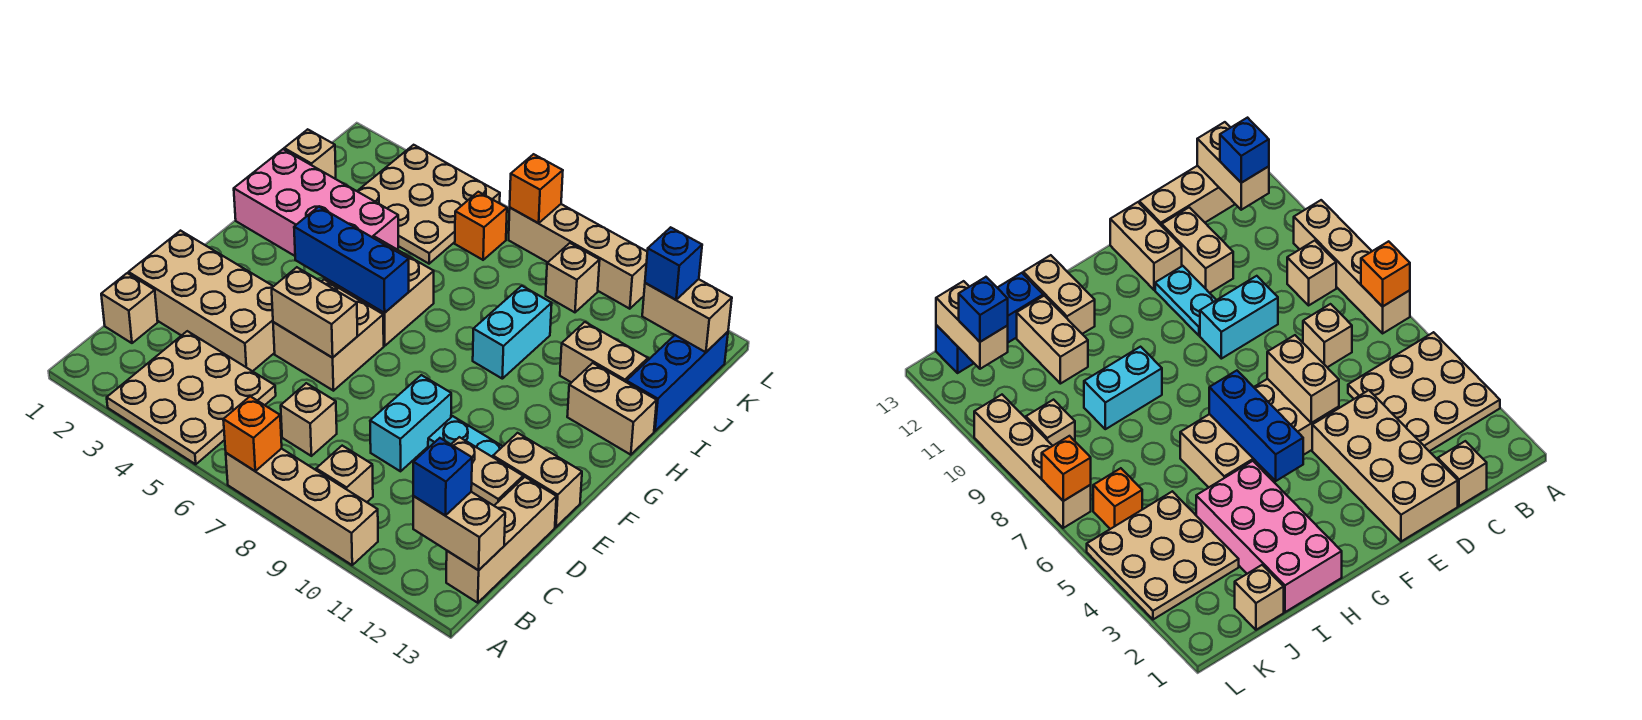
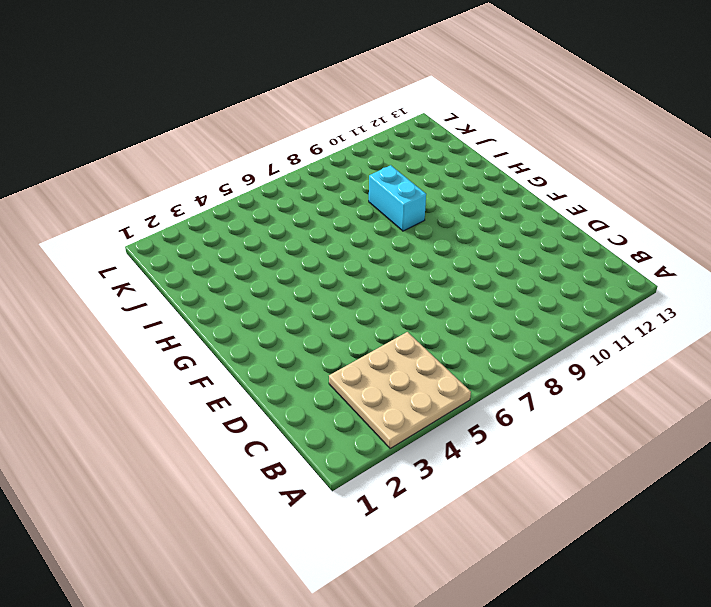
none -> tan 1x4 brick [226,449,378,565]
none -> tan 1x1 brick [316,446,373,502]
none -> tan 1x3 brick [446,477,557,603]
none -> tan 1x1 brick [101,273,158,343]

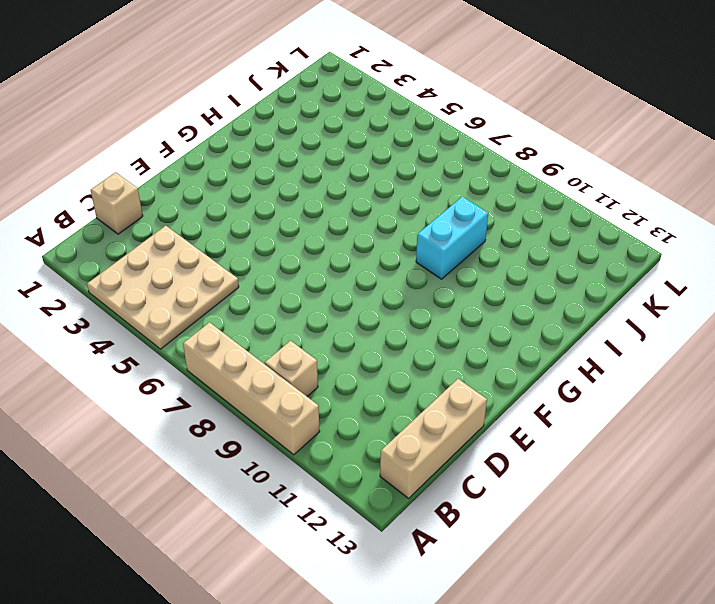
none -> tan 1x1 brick [281,383,337,456]
none -> tan 2x4 brick [129,231,275,371]
none -> cyan 1x2 brick [370,375,451,471]
none -> tan 1x2 brick [451,437,523,505]

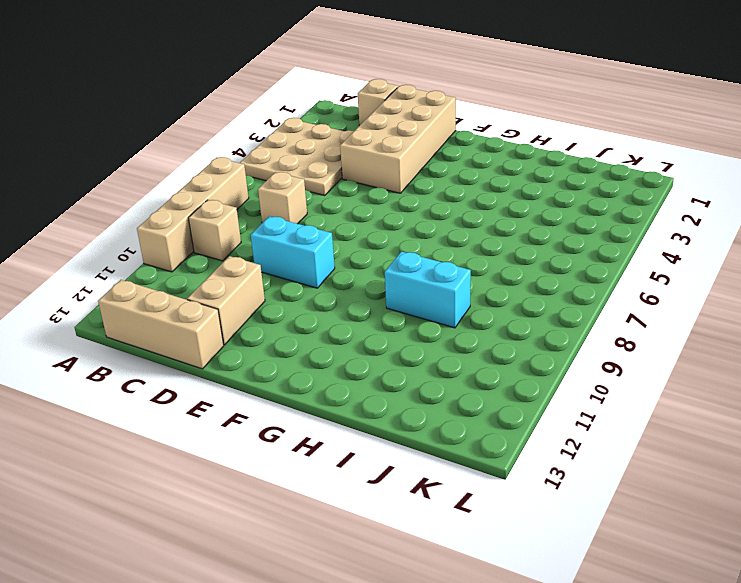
none -> tan 2x2 brick [273,280,384,391]
none -> cyan 1x2 plate [428,416,503,457]
none -> tan 1x2 brick [493,433,582,527]
none -> tan 2x2 brick [325,237,434,346]

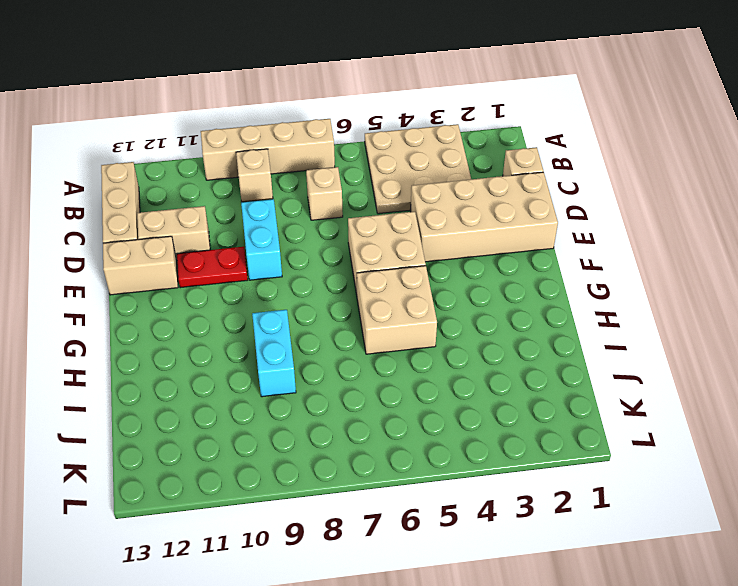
red 1x2 plate [177,247,248,288] -> cyan 1x2 plate [428,416,503,457]
none -> pink 2x4 brick [234,149,398,256]
none -> tan 1x2 brick [567,363,657,455]
none -> tan 1x2 brick [560,322,648,383]
none -> blue 1x3 brick [626,332,728,431]

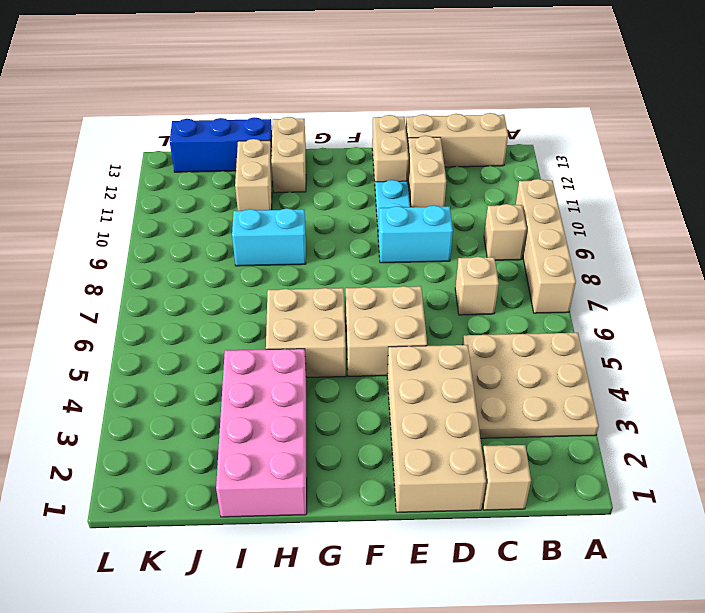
none -> tan 1x1 brick [284,129,336,178]
none -> tan 3x3 plate [357,145,500,264]
none -> orange 1x1 brick [455,192,507,260]
none -> tan 1x1 brick [546,243,600,312]

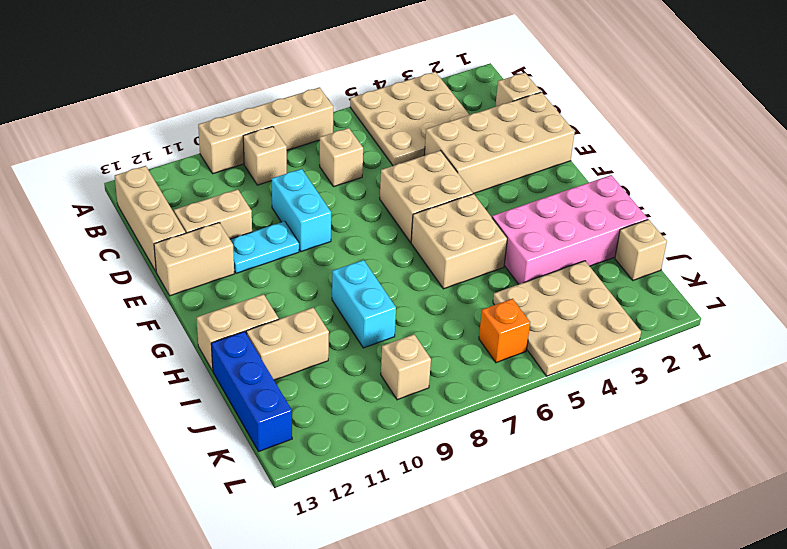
none -> tan 1x4 brick [509,204,647,309]
none -> orange 1x1 brick [223,396,282,471]
none -> tan 1x2 brick [413,492,505,570]
none -> tan 1x2 brick [272,267,357,358]

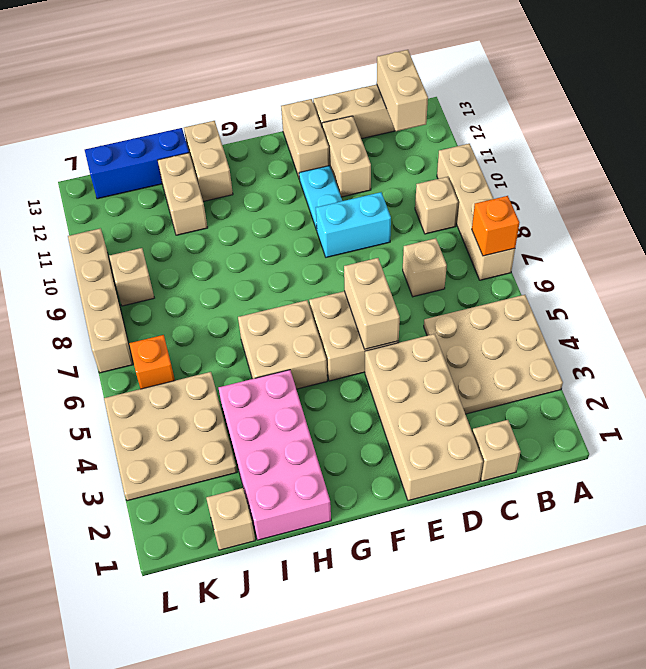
none -> cyan 1x2 brick [473,286,552,379]
none -> blue 1x3 brick [294,207,409,313]
none -> tan 1x2 brick [642,279,732,352]
none -> orange 1x1 brick [510,154,563,223]

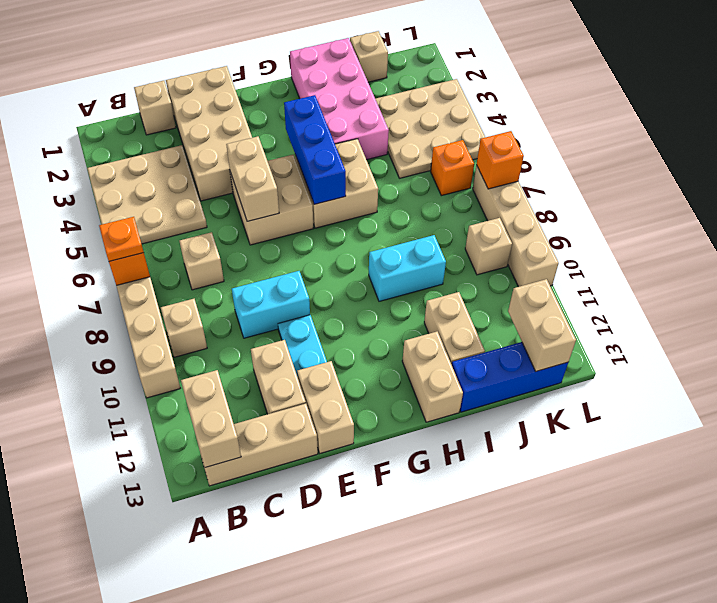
orange 1x1 plate [99,217,144,261] -> none
none -> blue 1x1 brick [413,438,472,515]
none -> blue 1x1 brick [645,227,702,300]

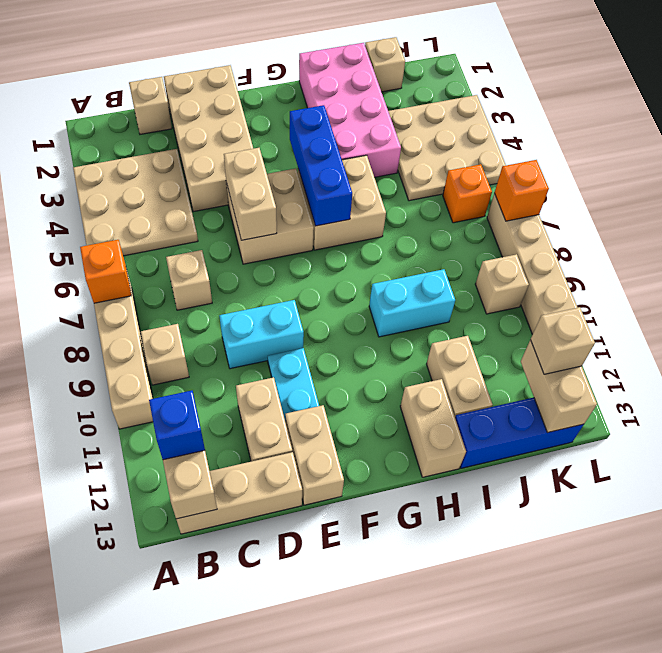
tan 1x1 brick [531,307,595,374] -> blue 1x1 brick [645,227,702,300]

